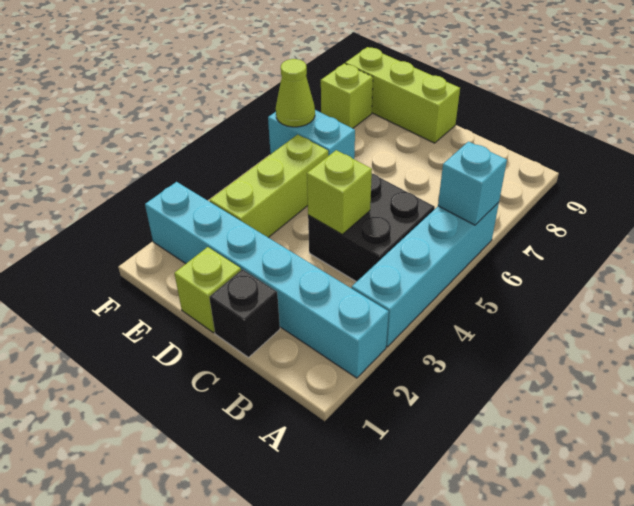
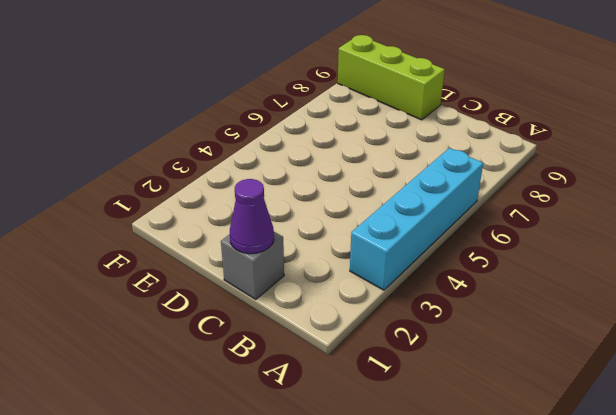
grey 1x1 brick [221,232,284,299] -> black 1x1 brick [209,269,280,357]
purple 1x1 cone [230,179,274,254] -> none
none -> cyan 1x6 brick [145,182,389,378]
none -> black 2x2 brick [308,174,435,282]
none -> lime 1x1 brick [174,247,241,333]

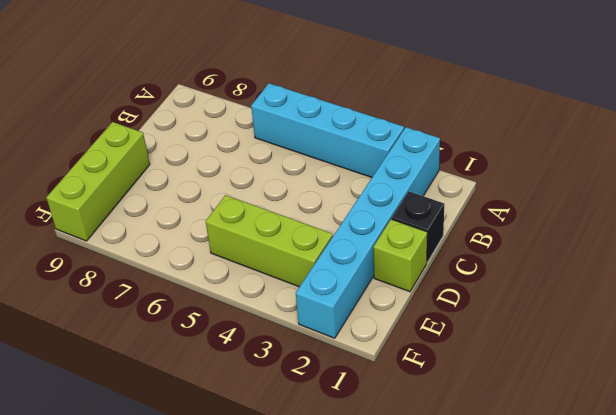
none -> black 2x2 brick [308,174,435,282]
none -> cyan 1x2 brick [268,110,355,159]
none -> lime 1x1 brick [321,64,373,128]

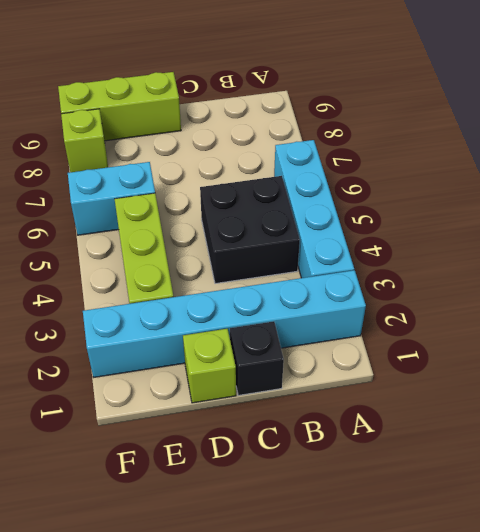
none -> cyan 1x1 brick [438,142,507,225]
none -> lime 1x1 brick [307,150,372,234]
none -> lime 1x1 cone [276,59,315,127]

